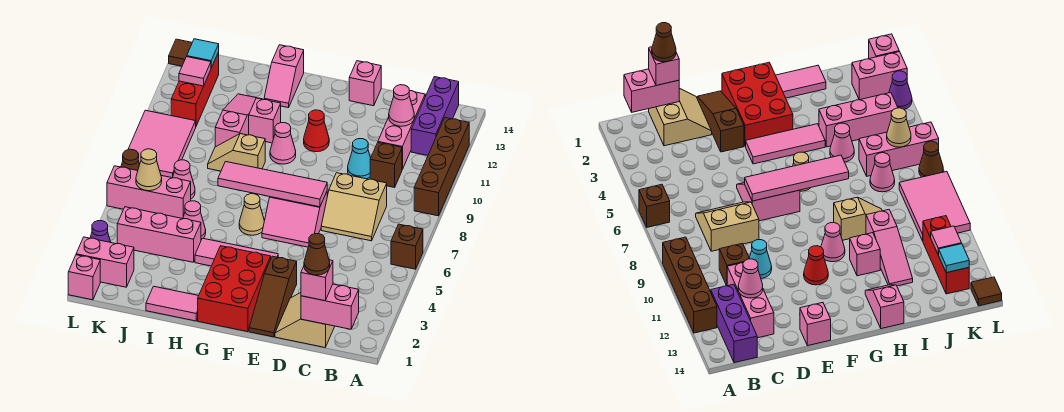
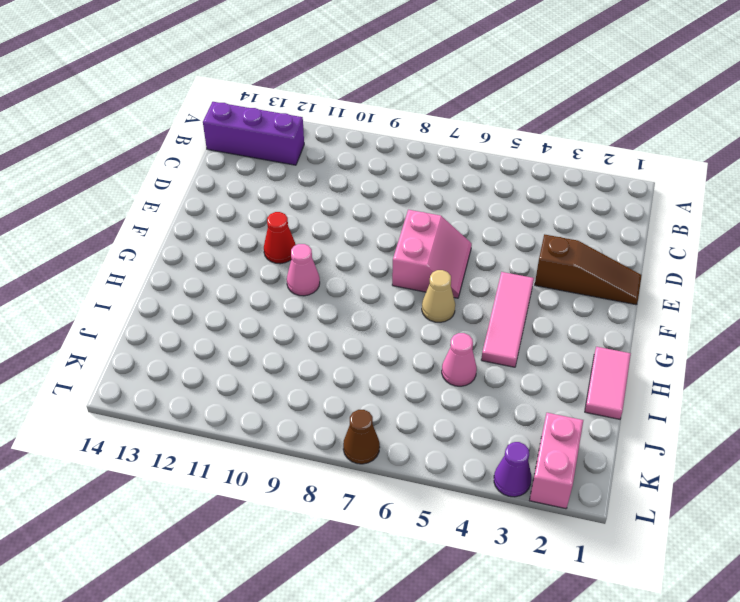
none -> brown 1x1 brick [391,224,423,269]
none -> brown 1x4 brick [414,118,469,216]
none -> tan 2x2 slope [275,293,335,347]
none -> tan 2x2 slope [321,173,387,241]

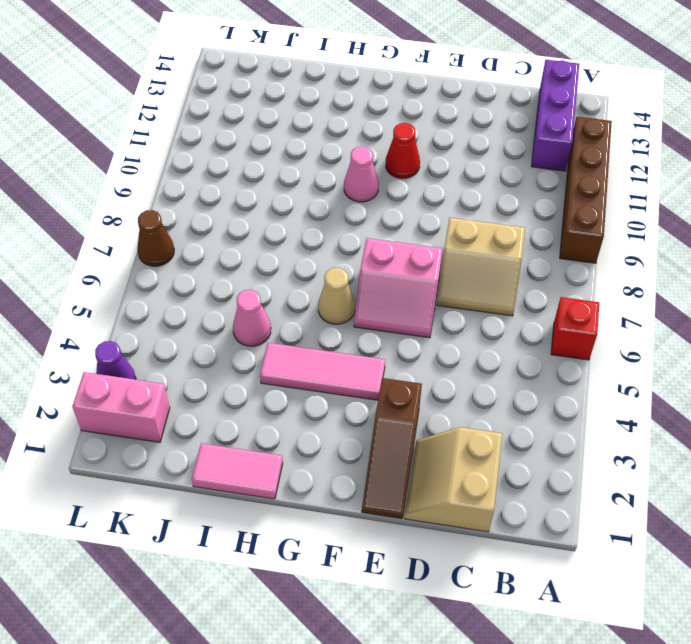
red 1x1 brick [551,297,599,360] -> brown 1x1 brick [391,224,423,269]
none -> brown 1x1 brick [370,143,402,187]
none -> pink 1x3 brick [378,91,425,169]
none -> cyan 1x1 cone [348,139,371,179]
none -> pink 1x1 brick [349,61,381,106]

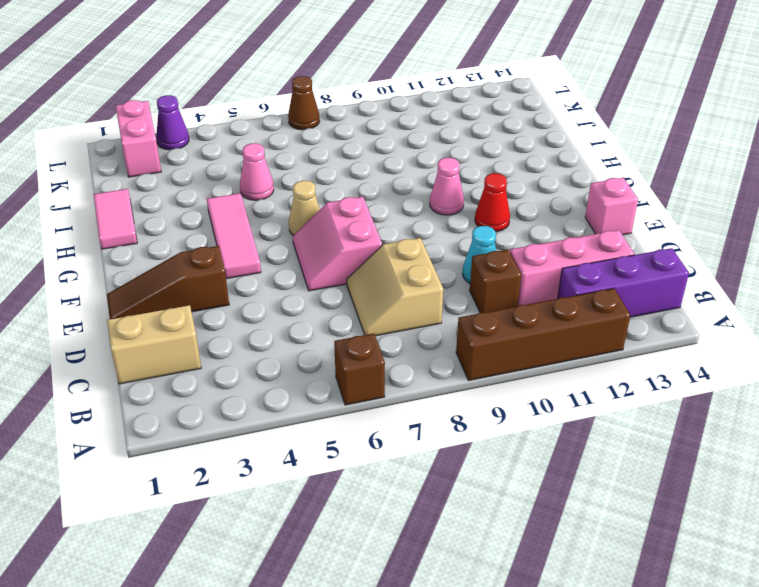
none -> red 2x3 brick [198,246,271,332]
none -> tan 1x2 slope [208,134,265,171]
none -> pink 1x1 brick [249,98,281,143]
none -> pink 1x2 slope [264,45,304,108]

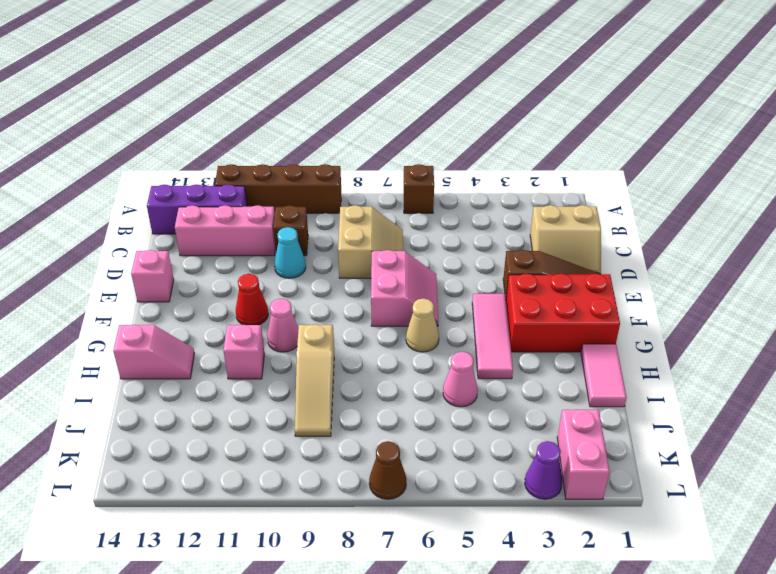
tan 1x3 slope [295,325,334,436] -> tan 1x2 slope [208,134,265,171]
none -> pink 1x3 brick [117,207,201,262]
none -> pink 1x3 slope [215,94,260,147]
none -> pink 1x3 brick [107,166,191,219]
none -> pink 1x1 cone [173,160,195,199]

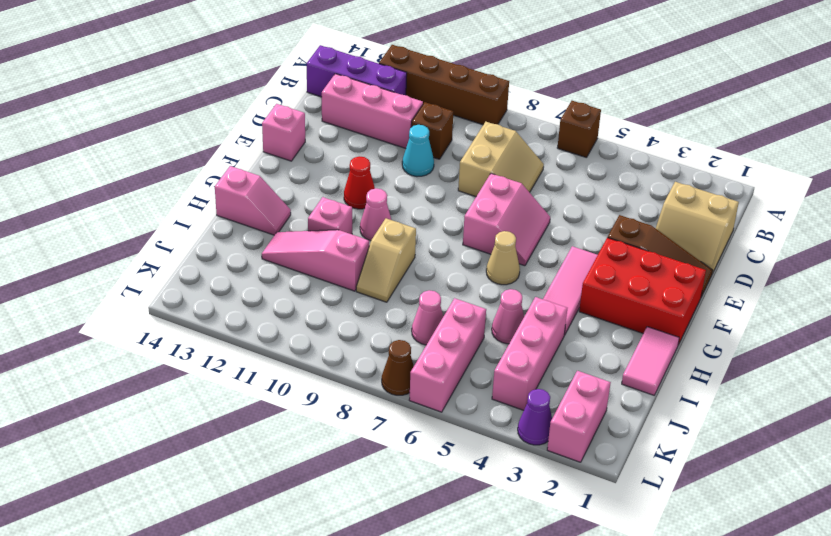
none -> pink 2x3 tile [128,110,196,178]
none -> red 1x3 brick [171,52,219,126]
none -> pink 1x1 brick [68,255,100,300]
none -> brown 1x1 tile [169,39,192,66]

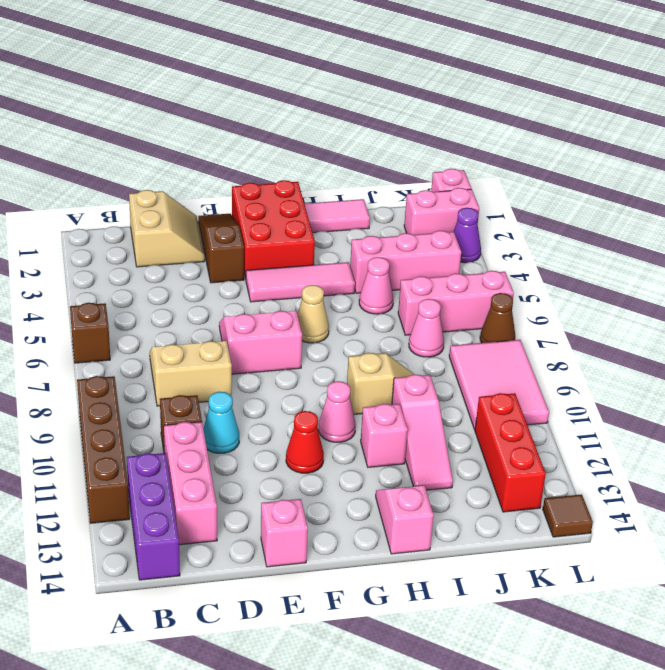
none -> pink 1x2 brick [301,284,359,329]
none -> pink 1x1 cone [389,85,414,126]
none -> pink 1x4 tile [218,162,327,207]
none -> tan 1x1 cone [136,149,162,191]

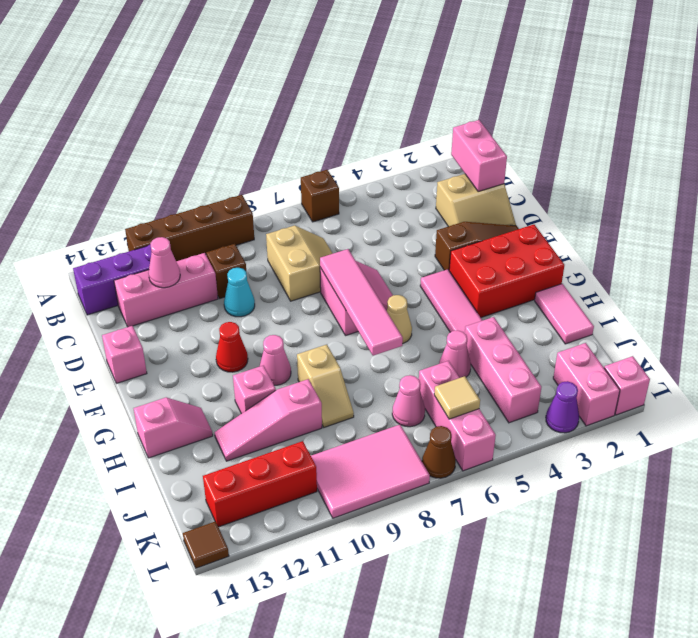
tan 1x1 tile [434,376,480,419] -> tan 1x1 cone [136,149,162,191]
none -> pink 1x1 tile [179,57,211,86]
none -> cyan 1x1 tile [187,39,219,68]
none -> pink 1x1 brick [301,260,333,301]
none -> brown 1x1 cone [304,234,330,275]

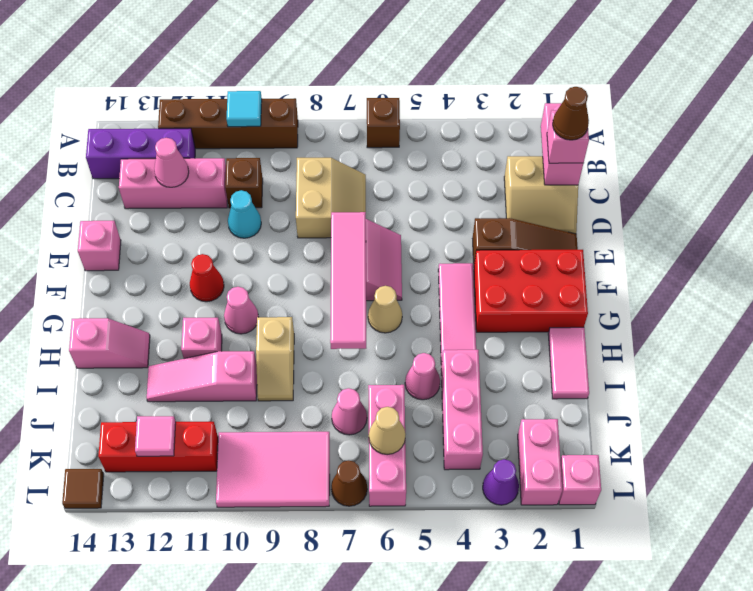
cyan 1x1 tile [227,91,262,127] -> cyan 1x1 tile moved to [187,39,219,68]

